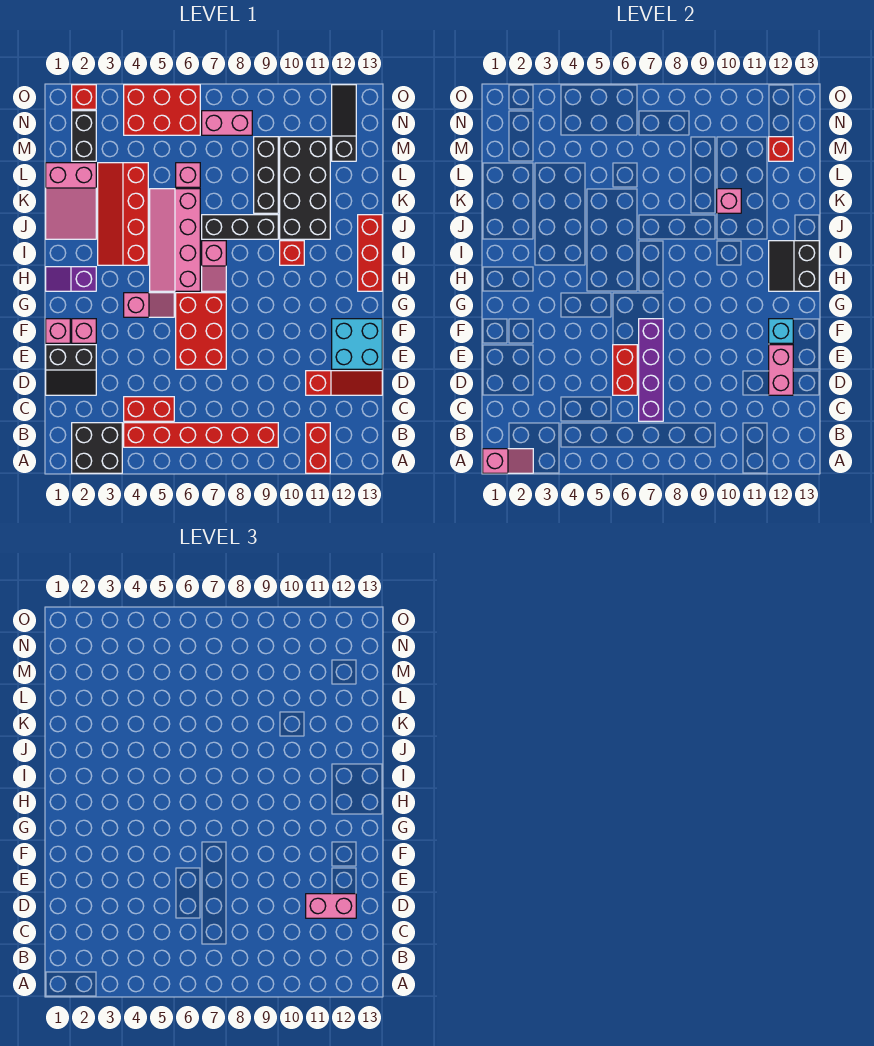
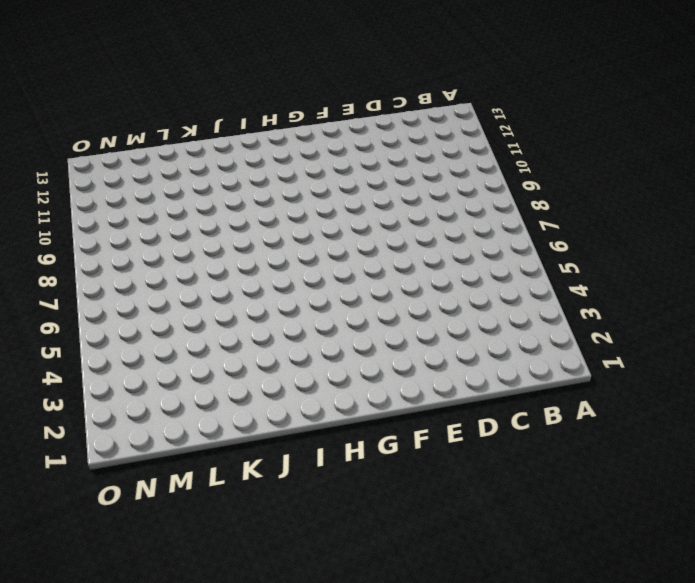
none -> black 2x2 brick [72,423,122,473]
none -> red 1x2 brick [306,423,330,473]
none -> red 1x6 brick [124,423,278,447]
none -> red 1x2 brick [124,397,174,421]

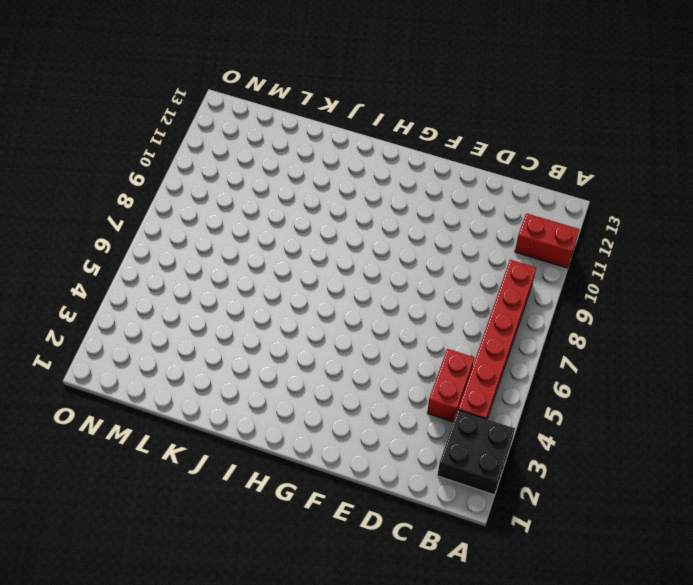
none -> black 2x2 slope [46,345,96,395]
none -> red 1x3 slope [306,371,382,395]
none -> red 2x3 brick [176,293,226,369]
none -> cyan 2x2 brick [332,319,382,369]

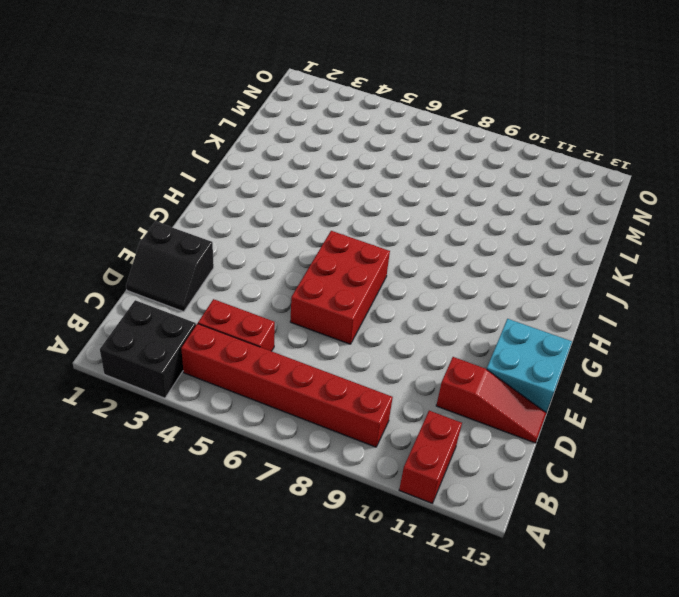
none -> pink 1x1 brick [46,319,70,343]
none -> pink 1x1 brick [72,319,96,343]
none -> pink 1x2 slope [124,293,174,317]
none -> purple 1x2 slope [46,267,96,291]

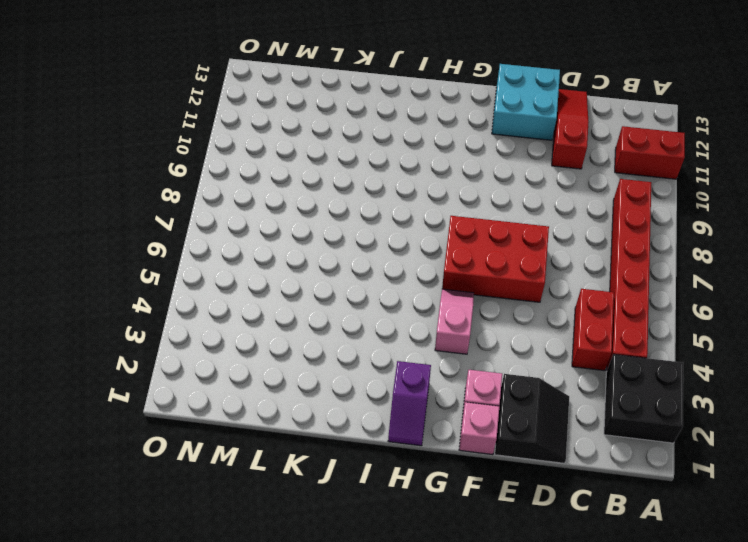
none -> pink 2x4 slope [150,189,200,291]
none -> pink 1x2 slope [202,241,226,291]
none -> red 1x3 brick [358,215,382,291]
none -> red 2x4 slope [98,163,148,265]

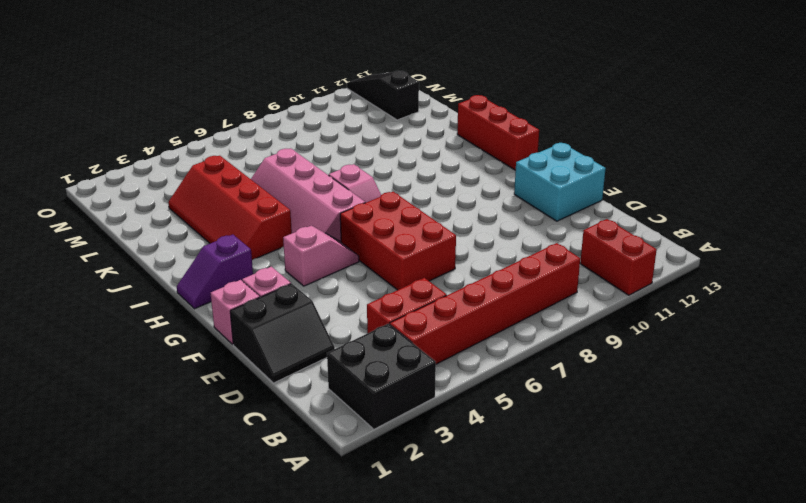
none -> red 1x3 slope [306,371,382,395]
none -> red 1x1 brick [280,241,304,265]
none -> pink 2x3 slope [46,163,96,239]
none -> black 1x3 brick [202,215,278,239]

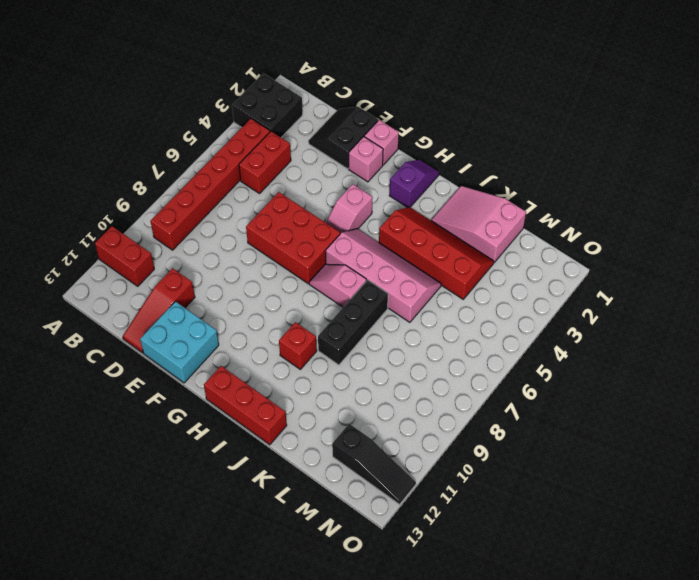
none -> black 2x4 brick [280,137,330,239]
none -> black 1x3 brick [254,137,278,213]
none -> pink 1x1 brick [176,163,200,187]
none -> black 1x2 brick [72,111,96,161]

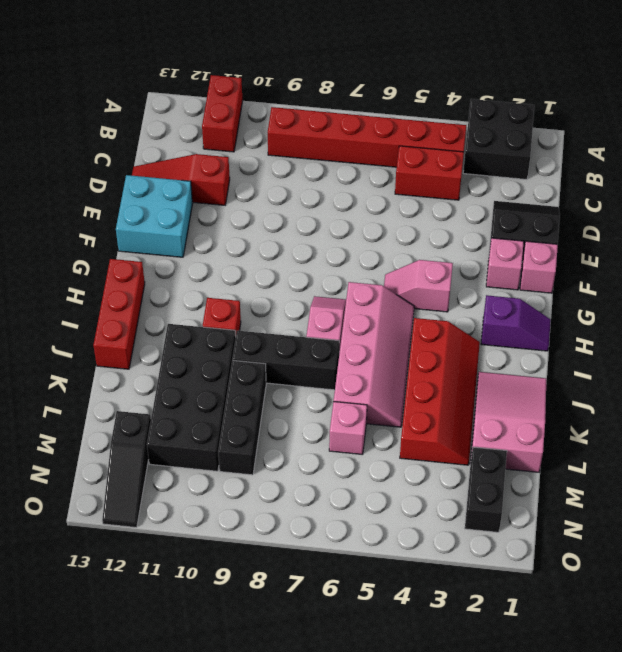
none -> red 2x3 brick [176,293,226,369]
none -> red 2x3 brick [124,85,200,135]
none -> pink 1x2 brick [202,111,252,135]
none -> red 1x1 brick [72,85,96,109]

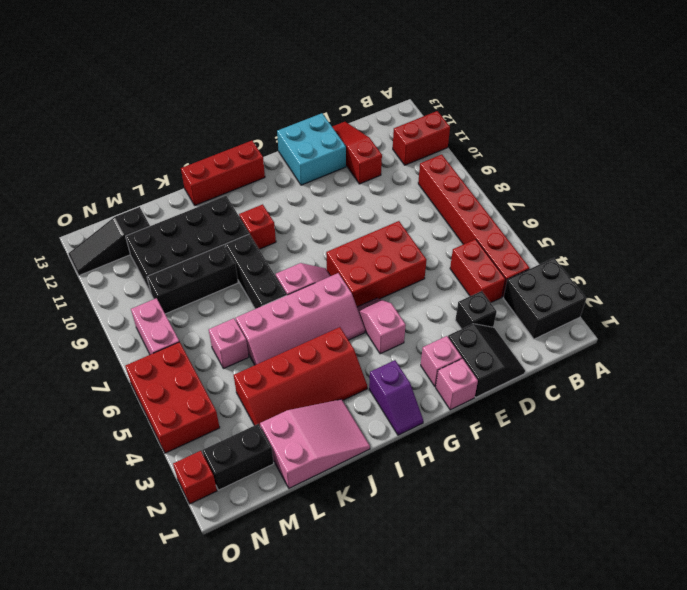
black 1x1 brick [455,291,497,329] -> none
none -> pink 1x2 slope [483,449,533,473]
none -> purple 1x4 brick [639,319,663,421]
none -> red 1x2 brick [613,345,637,395]
none -> pink 1x2 brick [769,345,793,395]

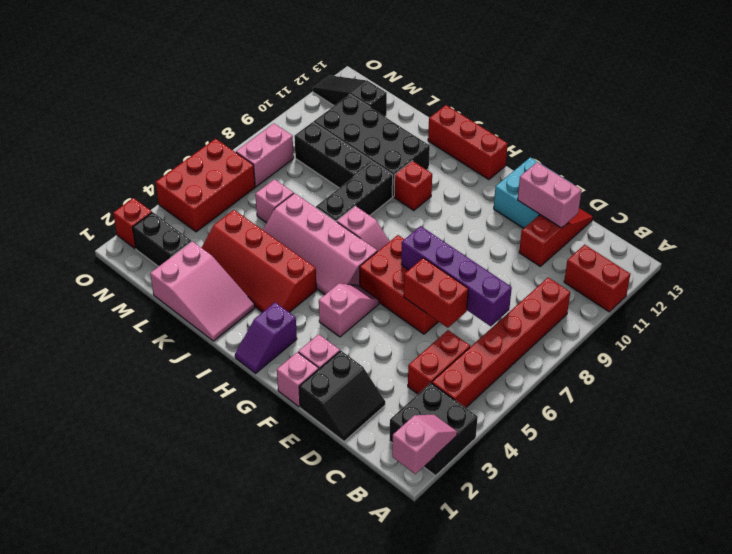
none -> cyan 1x1 brick [769,319,793,343]
none -> black 2x2 slope [769,241,819,291]
none -> pink 1x1 brick [717,189,741,213]
none -> red 1x1 brick [769,137,793,161]

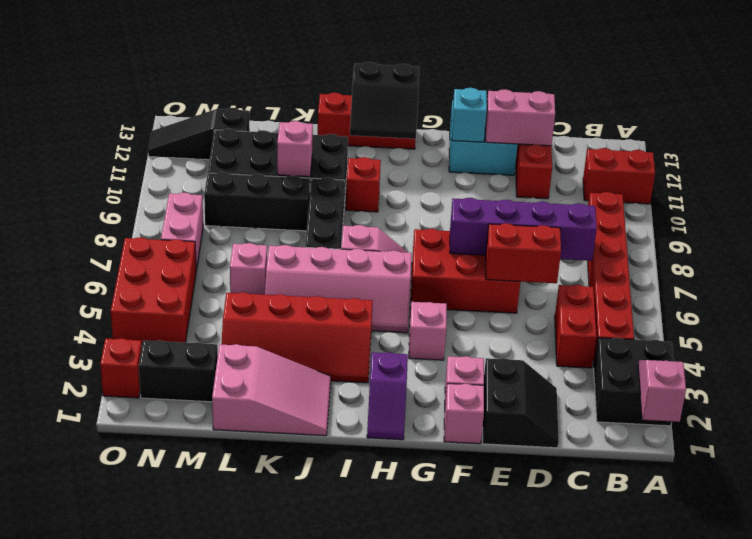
none -> red 1x1 brick [769,137,793,161]
none -> pink 1x2 brick [306,894,356,918]

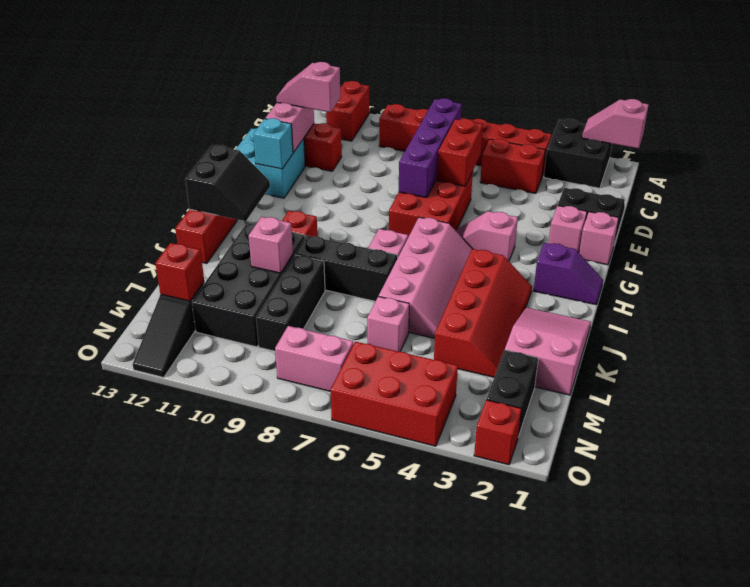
pink 1x2 slope [276,62,340,112] -> pink 1x2 brick [306,894,356,918]

